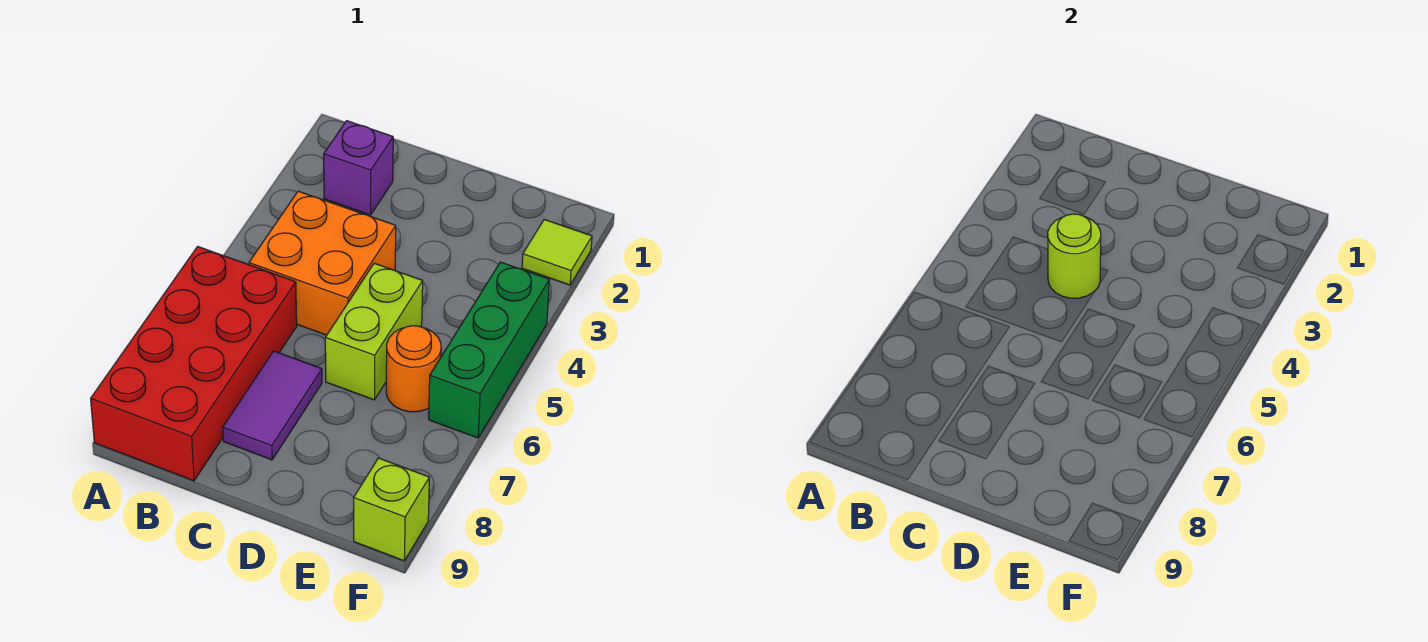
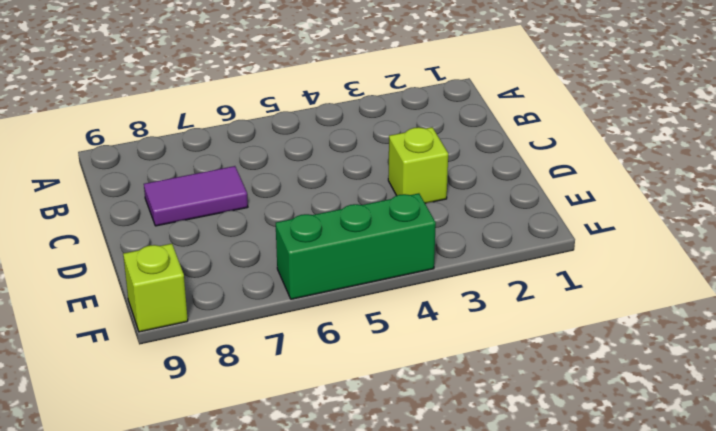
lime 1x1 brick [388,127,448,203] -> none
none -> red 2x4 brick [91,247,297,481]
none -> purple 1x1 brick [324,121,393,215]

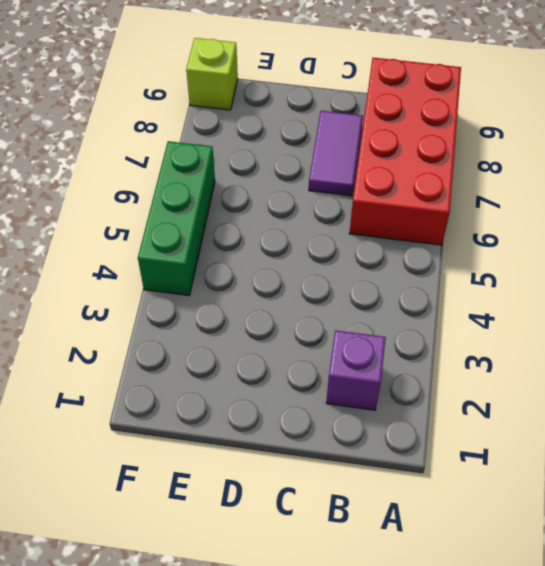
none -> orange 2x2 brick [249,191,396,335]
none -> lime 1x2 brick [325,263,423,400]

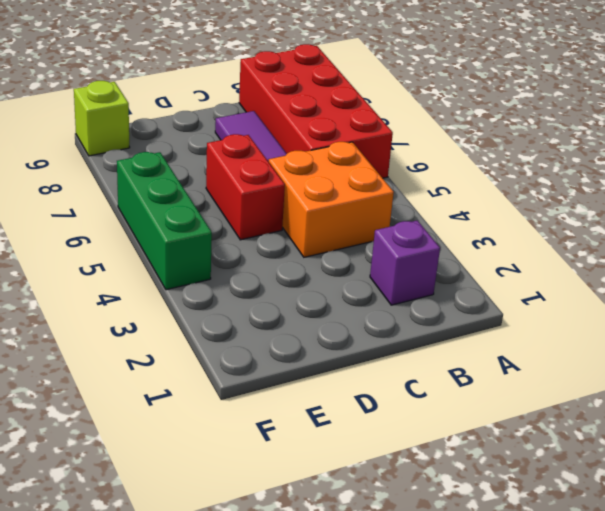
red 1x2 brick [206,134,285,240] -> lime 1x2 brick [325,263,423,400]
none -> orange 1x1 round brick [386,326,441,412]
none -> lime 1x1 tile [522,220,592,285]

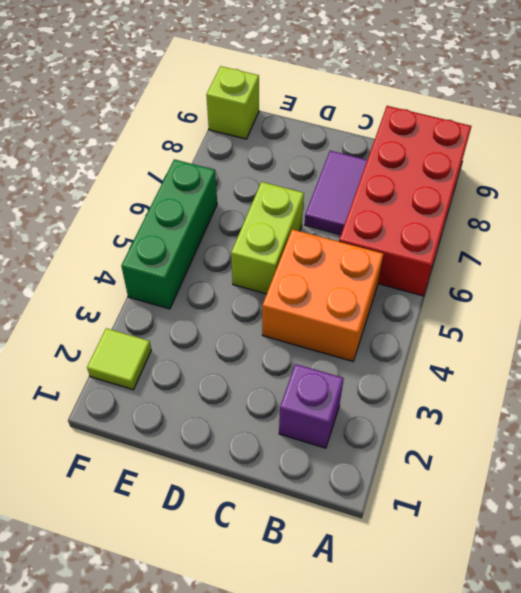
none -> orange 1x1 round brick [386,326,441,412]
none -> lime 1x1 round brick [1048,214,1101,298]

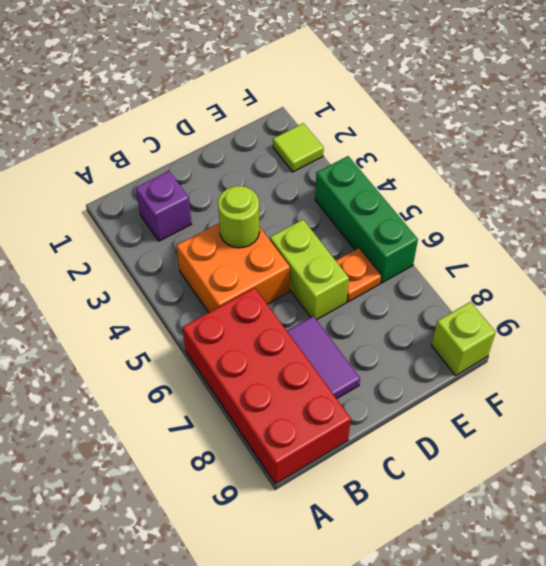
orange 1x1 plate [336,248,381,302] -> orange 1x1 round brick [386,326,441,412]

